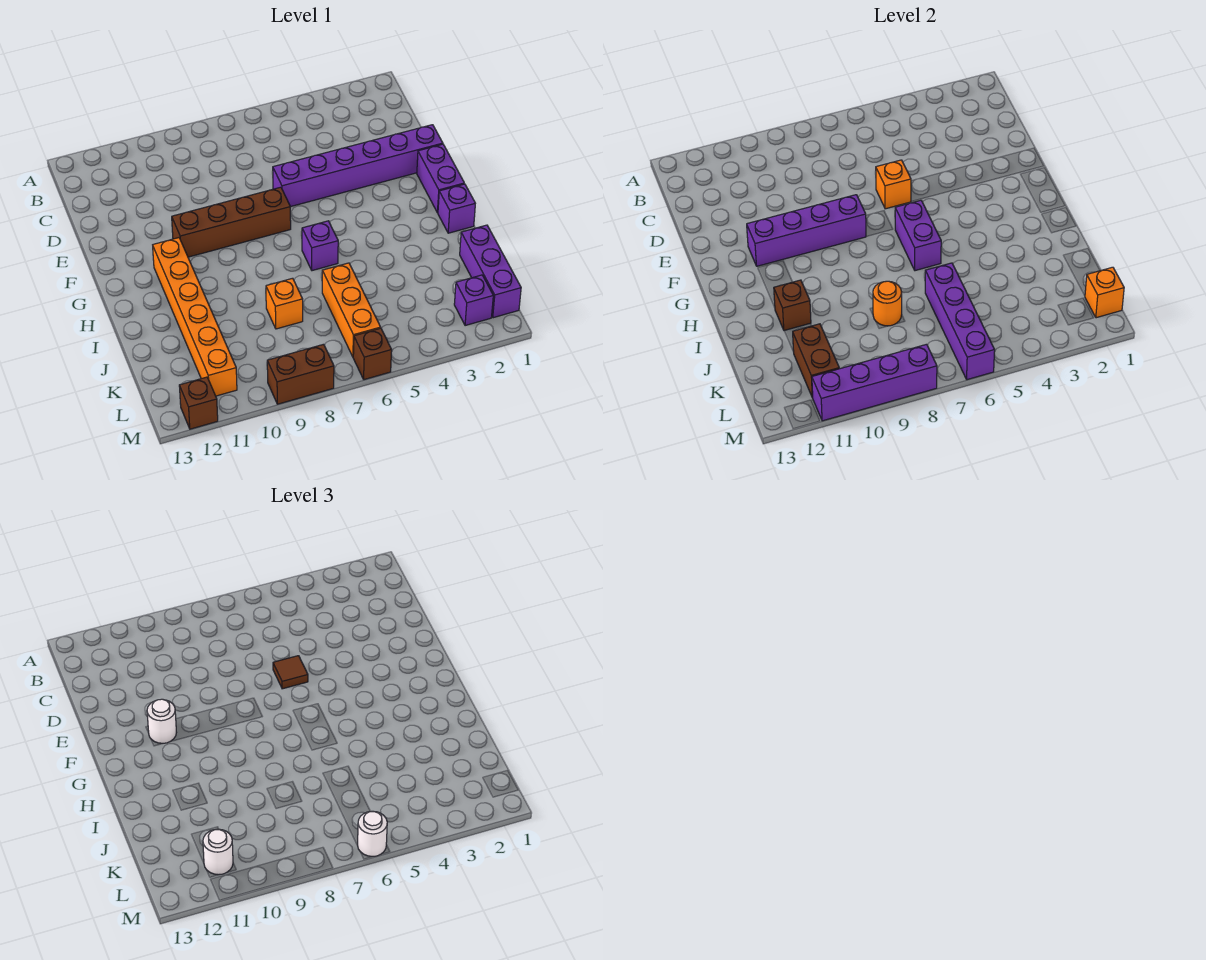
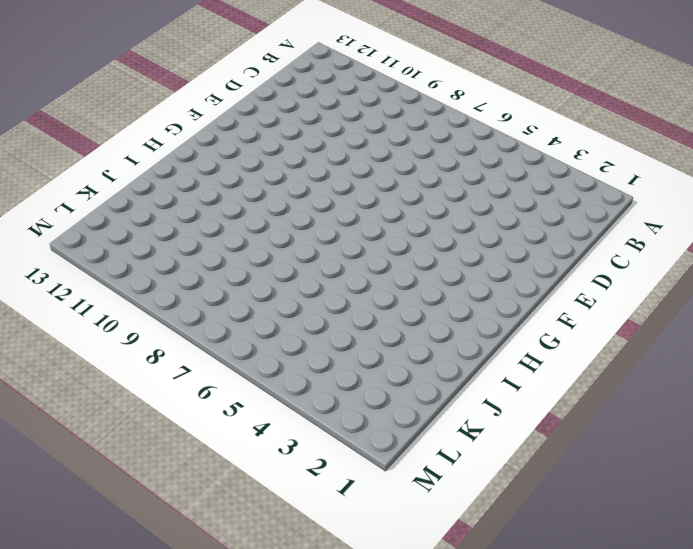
none -> purple 1x6 brick [273,125,443,207]
none -> purple 1x2 brick [417,144,464,213]
none -> brown 1x4 brick [172,187,291,257]

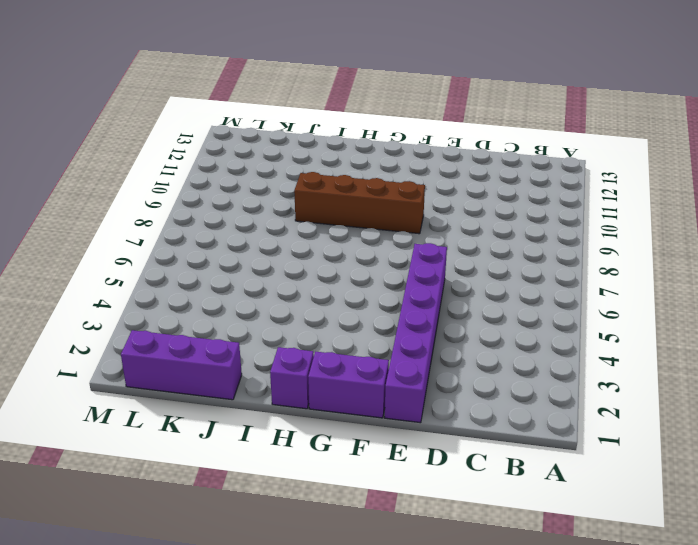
brown 1x4 brick [294,172,425,234] -> brown 1x4 brick turned to [172,187,291,257]
none -> orange 1x6 brick [153,238,237,396]
none -> purple 1x1 brick [302,221,338,271]
none -> orange 1x3 brick [322,263,381,357]

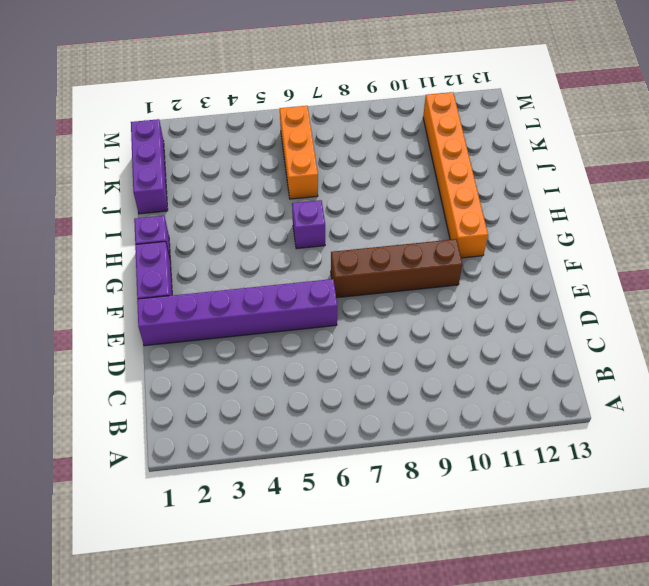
none -> orange 1x1 brick [266,278,303,329]
none -> purple 1x1 brick [454,275,493,326]
none -> brown 1x1 brick [353,328,392,380]

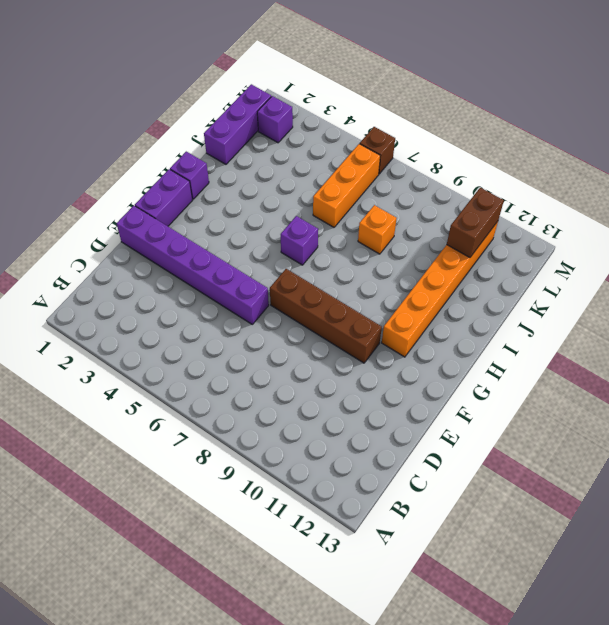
none -> brown 1x2 brick [267,344,334,404]
none -> brown 1x1 brick [179,377,218,429]
none -> orange 1x1 brick [876,160,911,209]

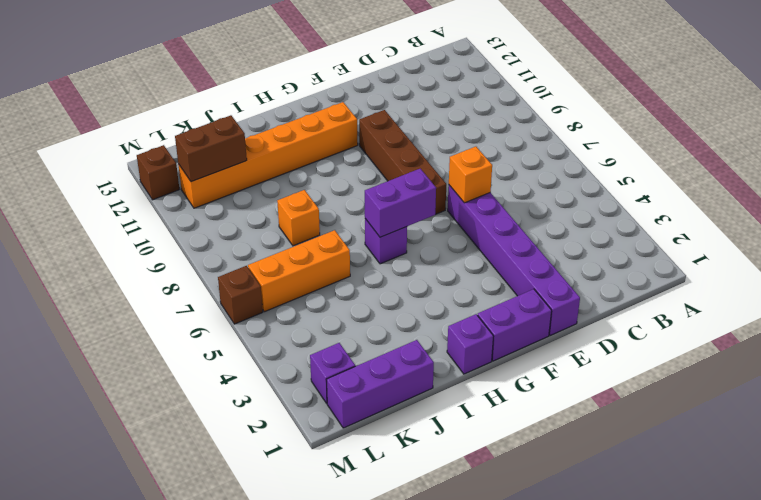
none -> brown 1x2 brick [267,344,334,404]
none -> purple 1x4 brick [747,195,866,266]
none -> brown 1x1 brick [774,280,811,331]

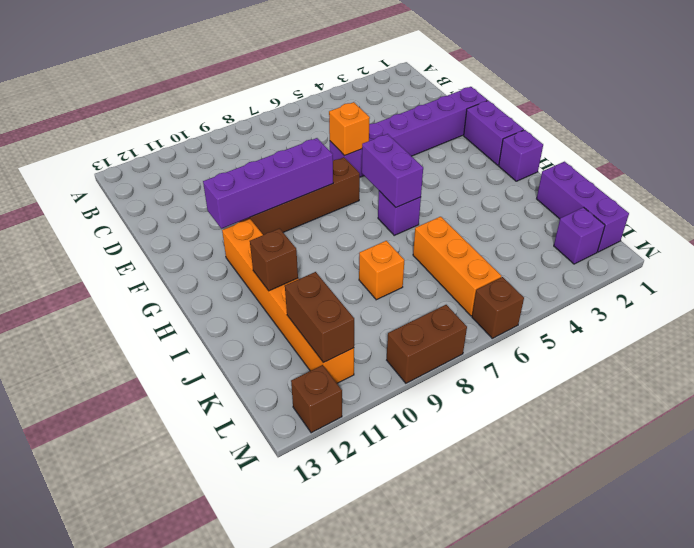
none -> purple 1x4 brick [925,263,995,380]
none -> orange 1x1 round brick [873,281,902,326]
none -> orange 1x1 brick [1085,267,1124,318]

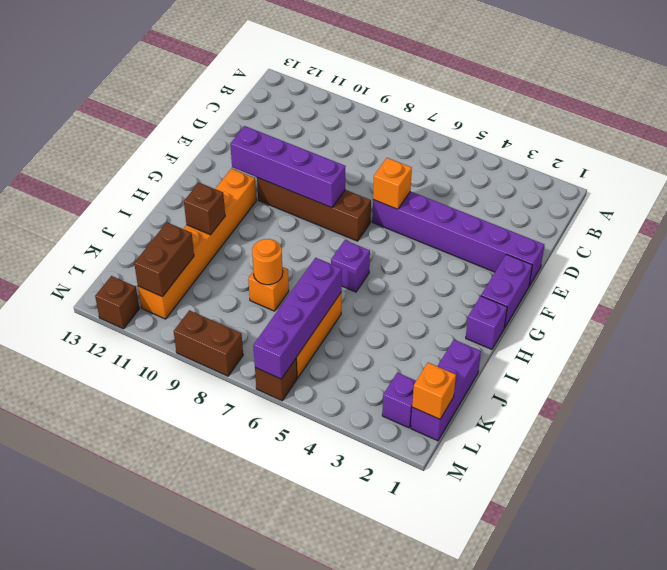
none -> purple 1x2 brick [895,200,941,271]
none -> purple 1x4 brick [812,344,937,421]
none -> brown 1x1 tile [273,656,308,689]

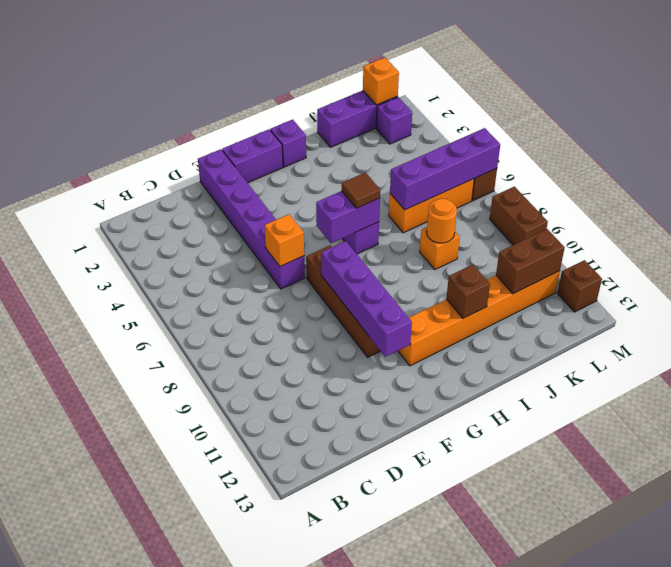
brown 1x1 tile [342,173,380,208] -> brown 1x1 tile moved to [273,656,308,689]
none -> purple 1x4 brick [812,344,937,421]
none -> white 1x1 round brick [147,699,176,744]
none -> white 1x1 round brick [203,829,233,875]

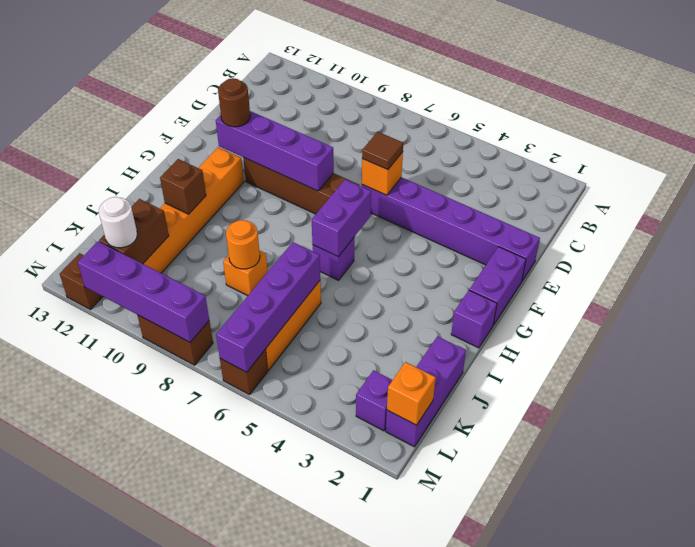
brown 1x1 round brick [218,78,250,127] -> white 1x1 round brick [147,699,176,744]
none -> white 1x1 round brick [357,811,387,856]

